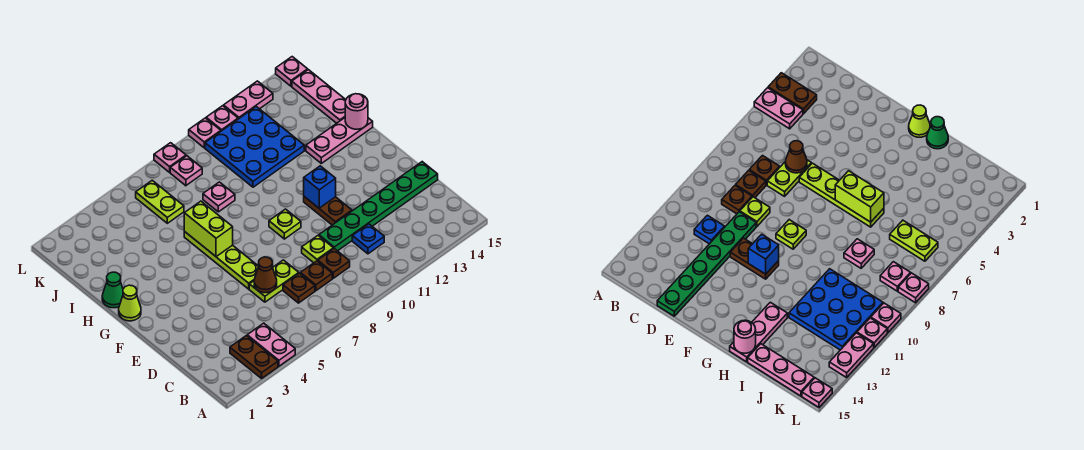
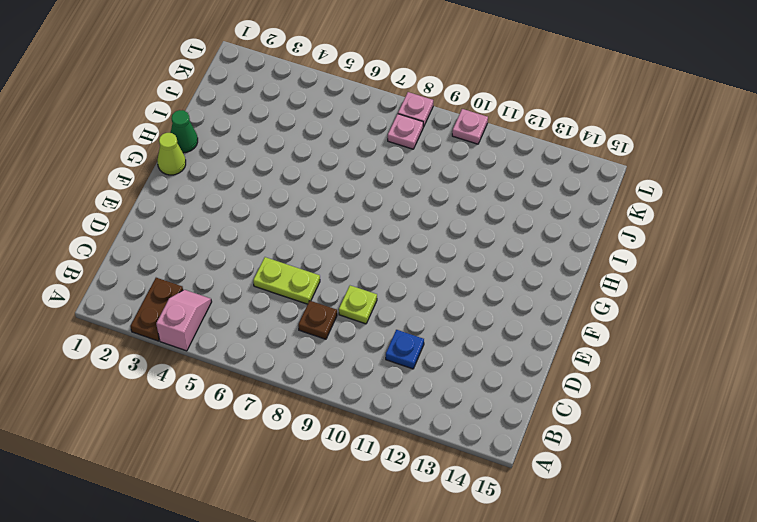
pink 1x2 slope [156,290,212,351] -> pink 1x2 plate [247,323,295,366]
none -> brown 1x1 plate [283,273,315,303]
none -> brown 1x1 plate [318,249,350,278]
none -> green 1x6 plate [319,162,438,251]

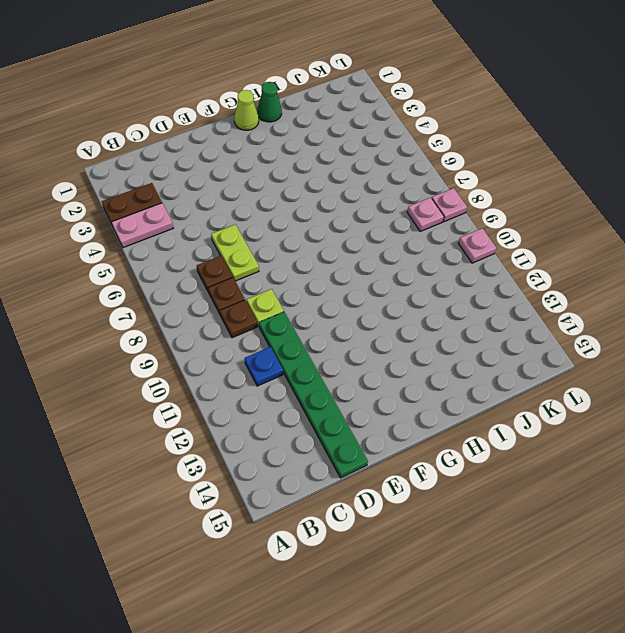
none -> lime 1x4 plate [184,231,258,289]
none -> brown 1x2 plate [304,197,352,225]
none -> lime 1x1 plate [269,209,301,239]

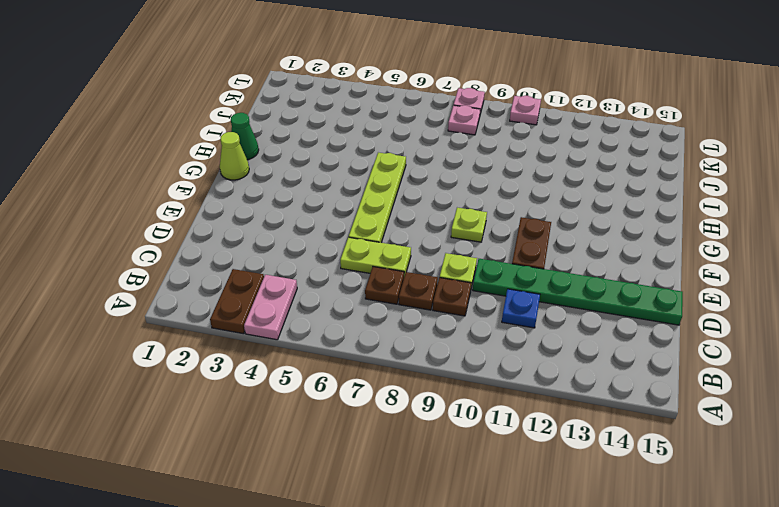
none -> pink 1x3 plate [306,118,373,163]
none -> pink 1x1 plate [203,182,235,212]
none -> blue 3x3 plate [205,107,304,187]

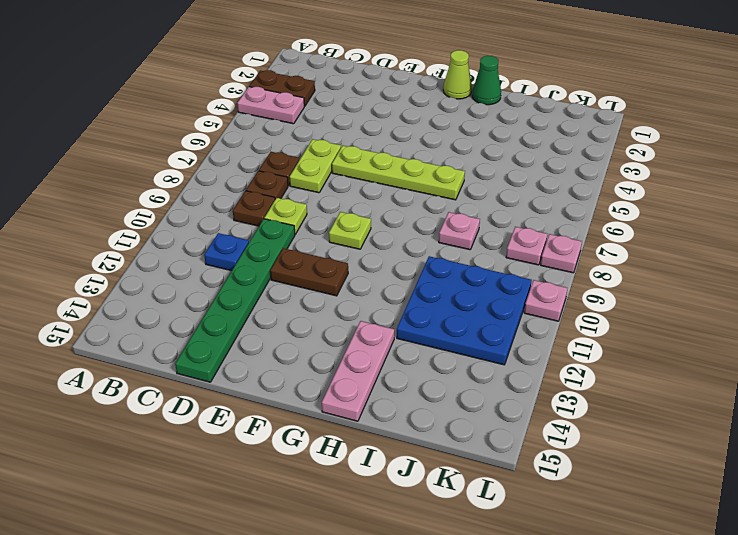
none -> pink 1x3 plate [292,70,346,123]
none -> lime 1x2 plate [136,180,184,223]
none -> pink 1x1 plate [206,106,238,131]

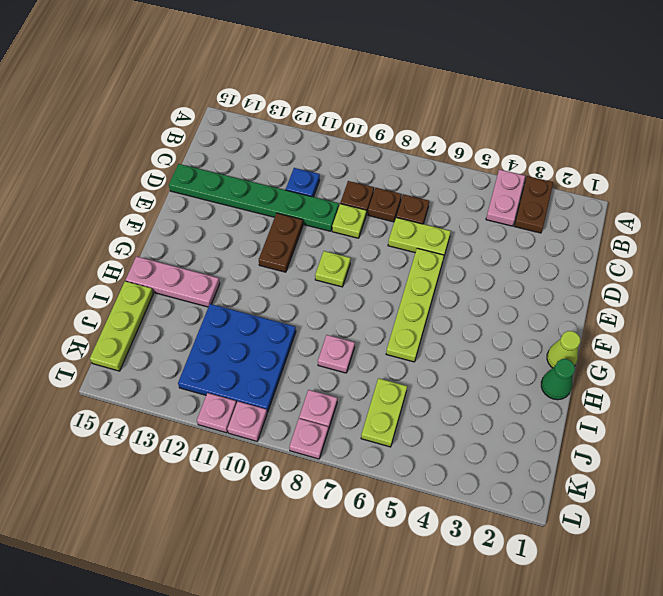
lime 1x3 plate [90,281,153,371] -> pink 1x3 plate [292,70,346,123]
none -> pink 1x2 plate [224,81,273,119]
none -> pink 1x1 plate [276,57,308,86]
none -> brown 1x1 cone [254,257,277,293]

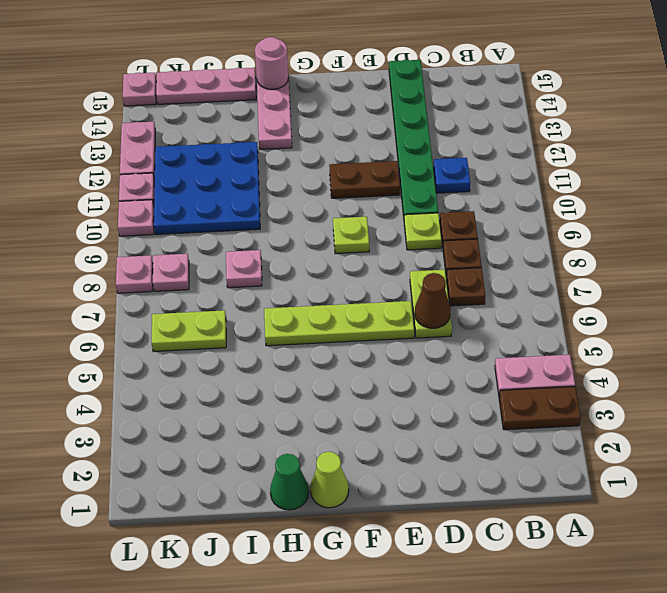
none -> blue 1x1 brick [304,166,336,208]
none -> lime 1x2 brick [184,201,233,257]

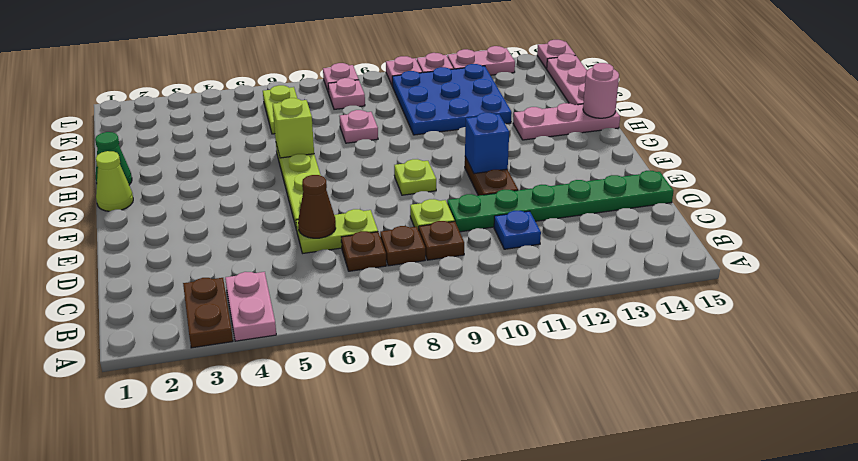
lime 1x1 brick [273,98,314,158] -> lime 1x2 brick [184,201,233,257]

